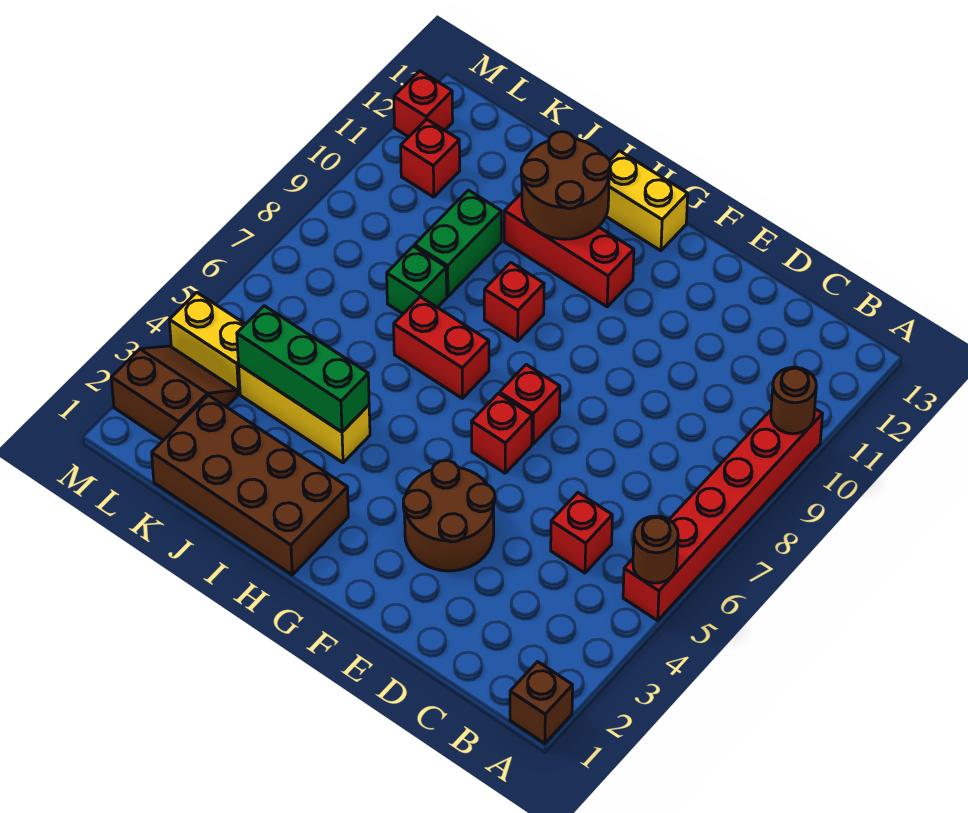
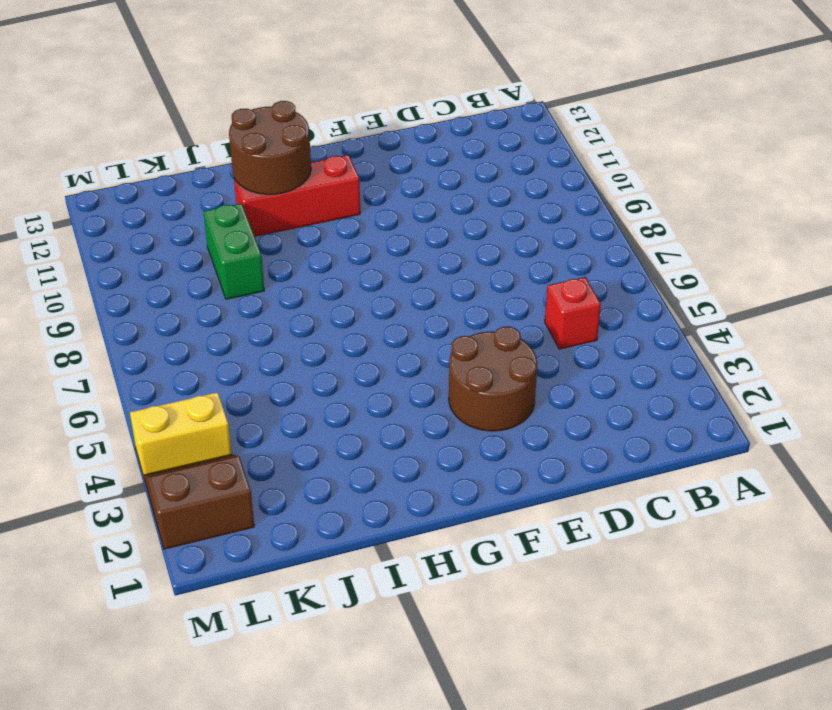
none -> brown 1x1 brick [510,662,573,744]
none -> red 1x6 brick [623,409,823,620]
none -> red 1x1 brick [471,394,532,473]

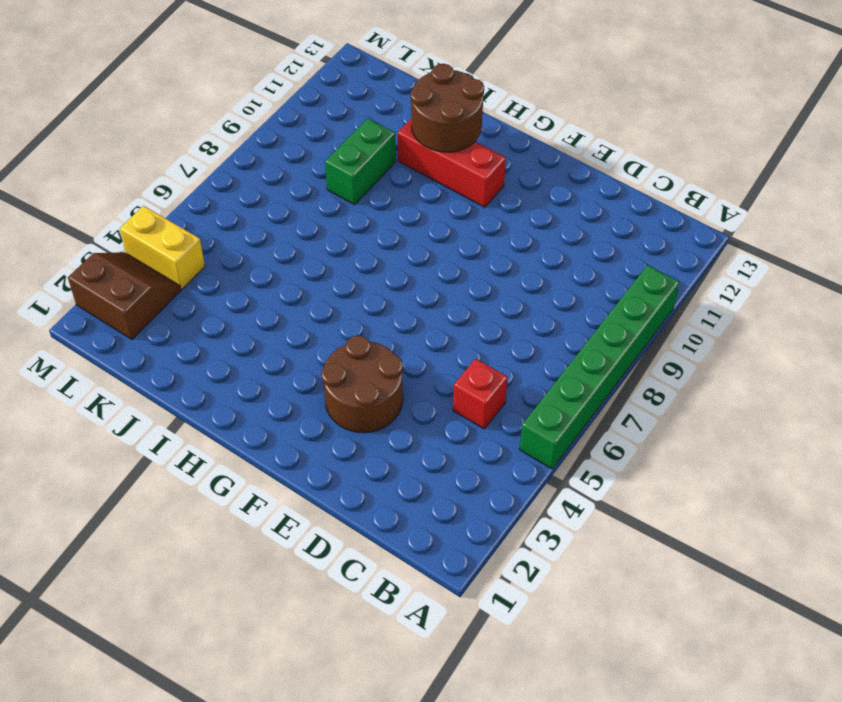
green 1x6 brick [520,265,679,469] -> red 1x6 brick [623,409,823,620]
none -> brown 1x1 brick [510,662,573,744]
none -> red 1x1 brick [471,394,532,473]
none -> red 1x1 brick [500,365,560,444]

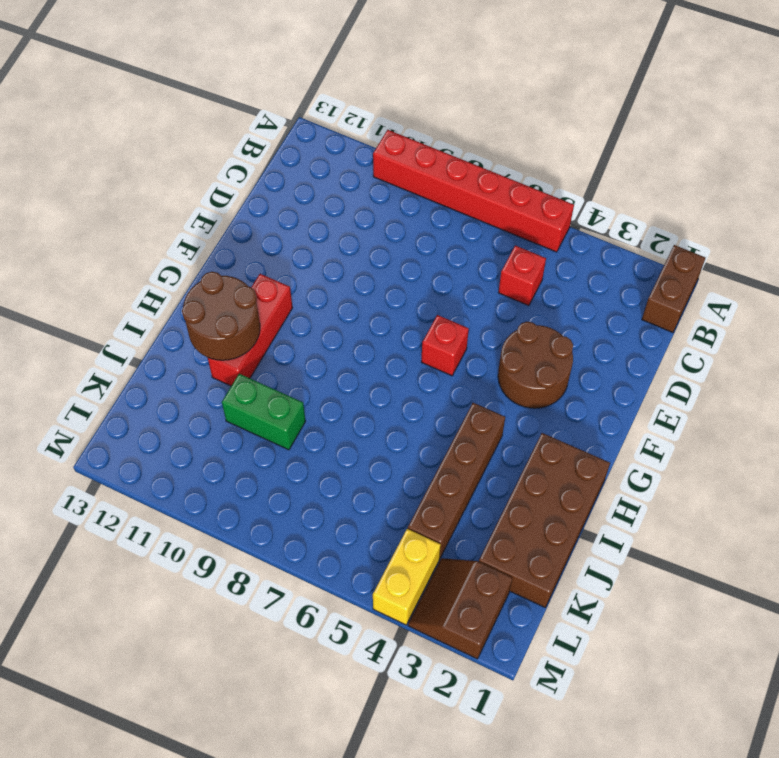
brown 1x2 brick [642,245,705,333] -> brown 1x1 brick [510,662,573,744]
brown 1x4 brick [408,403,505,559] -> yellow 1x3 brick [239,365,370,463]
none -> red 1x1 brick [500,365,560,444]
none -> yellow 1x2 brick [606,151,688,251]
none -> red 1x2 brick [394,297,489,398]

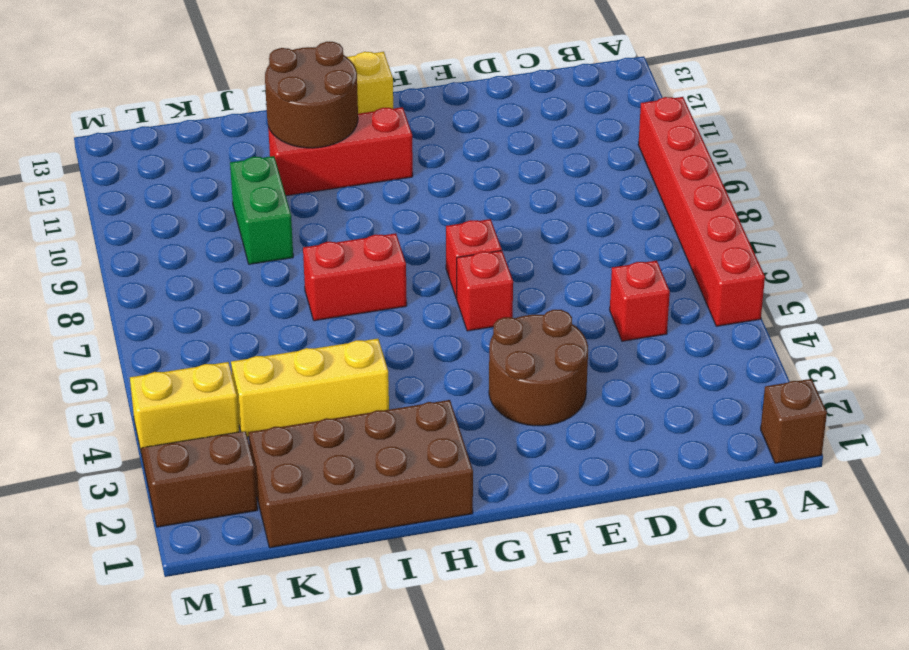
none -> red 1x1 brick [484,262,544,341]
none -> green 1x1 brick [387,246,447,314]
none -> red 1x1 brick [401,119,460,197]

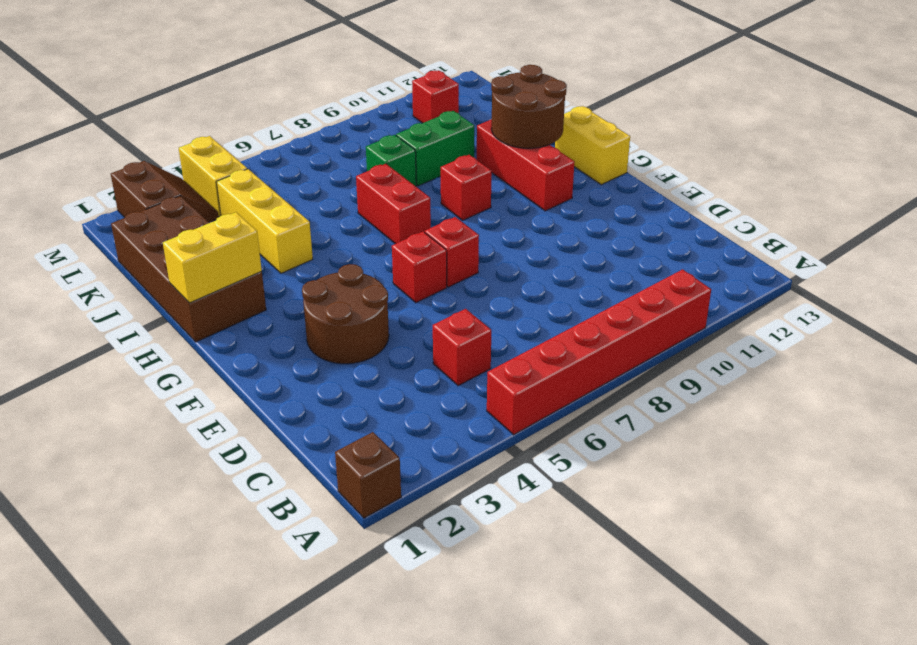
yellow 1x2 brick [163,212,262,303] -> none
none -> red 1x1 brick [394,71,453,137]
none -> brown 1x1 round brick [633,516,678,583]
none -> brown 1x1 round brick [771,367,816,434]

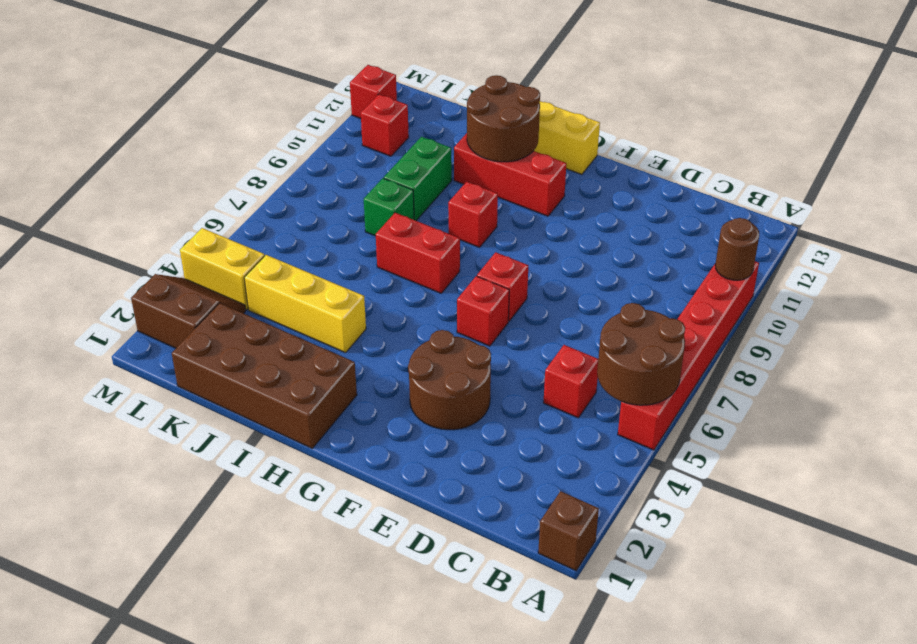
brown 2x2 round brick [597,303,685,405] -> brown 1x1 round brick [633,516,678,583]
none -> green 1x3 brick [237,306,369,432]

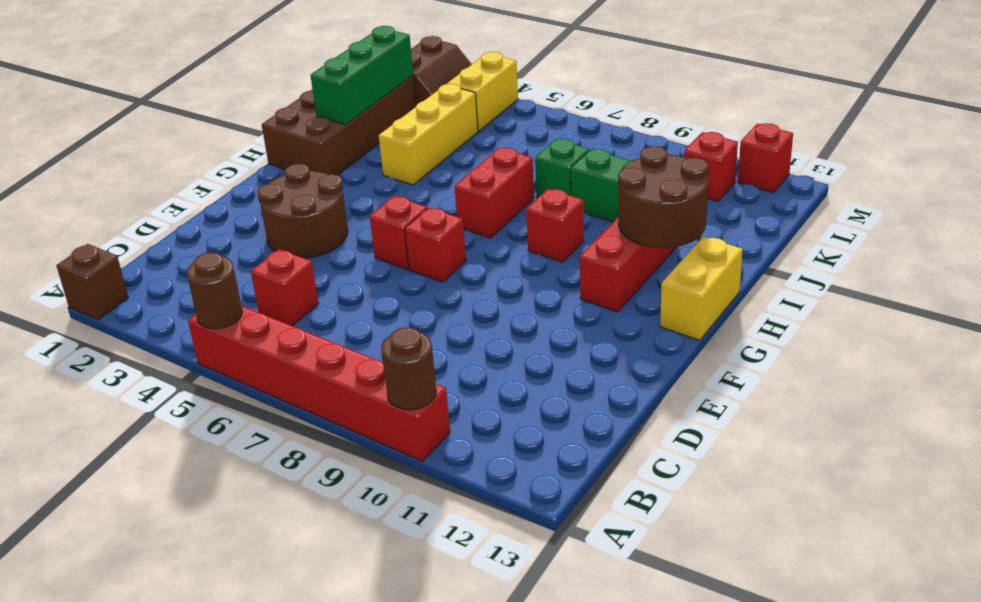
green 1x3 brick [310,26,413,124] -> green 1x3 brick moved to [237,306,369,432]

